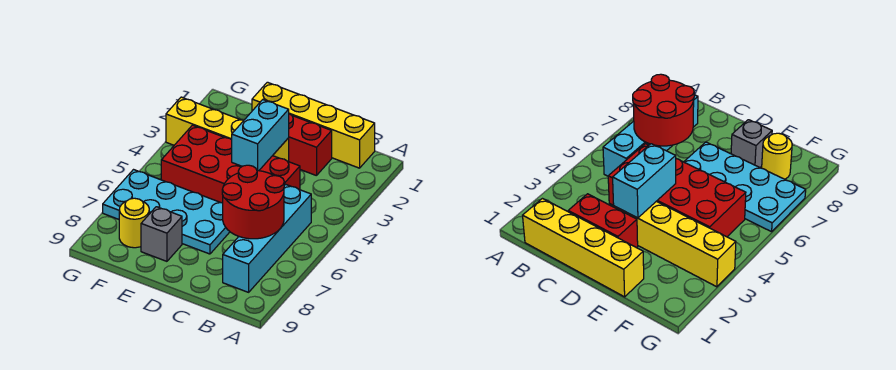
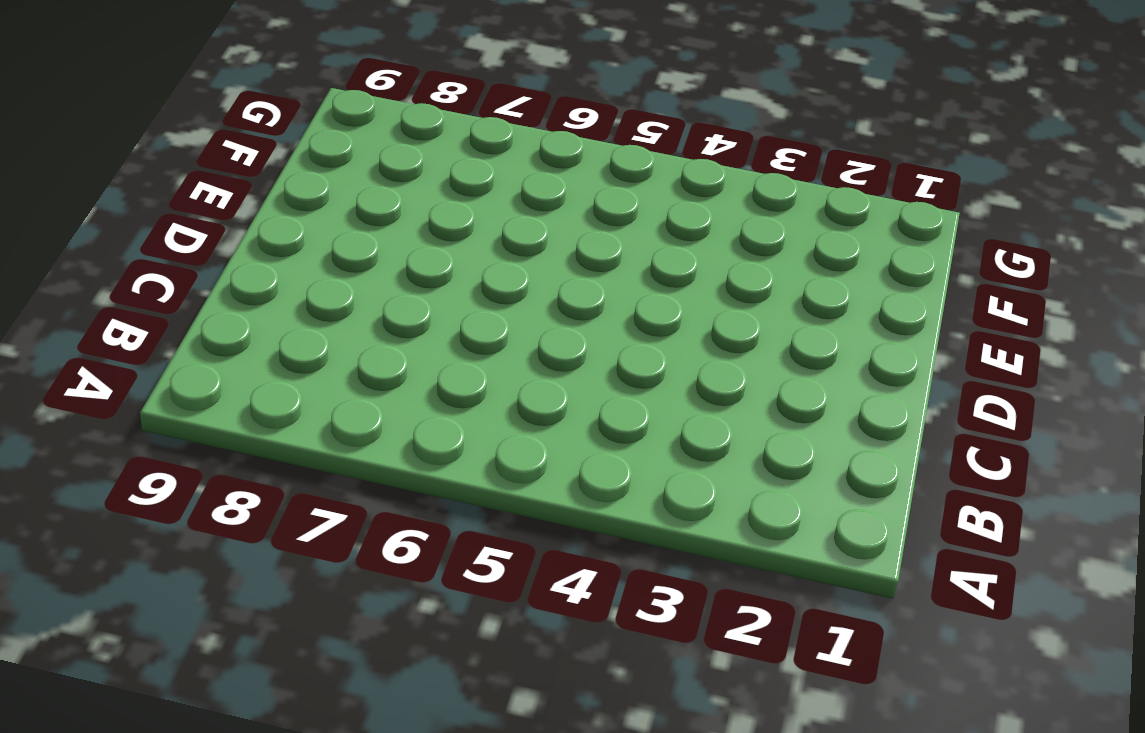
none -> yellow 1x4 brick [252,82,375,168]
none -> cyan 1x4 brick [223,184,311,292]

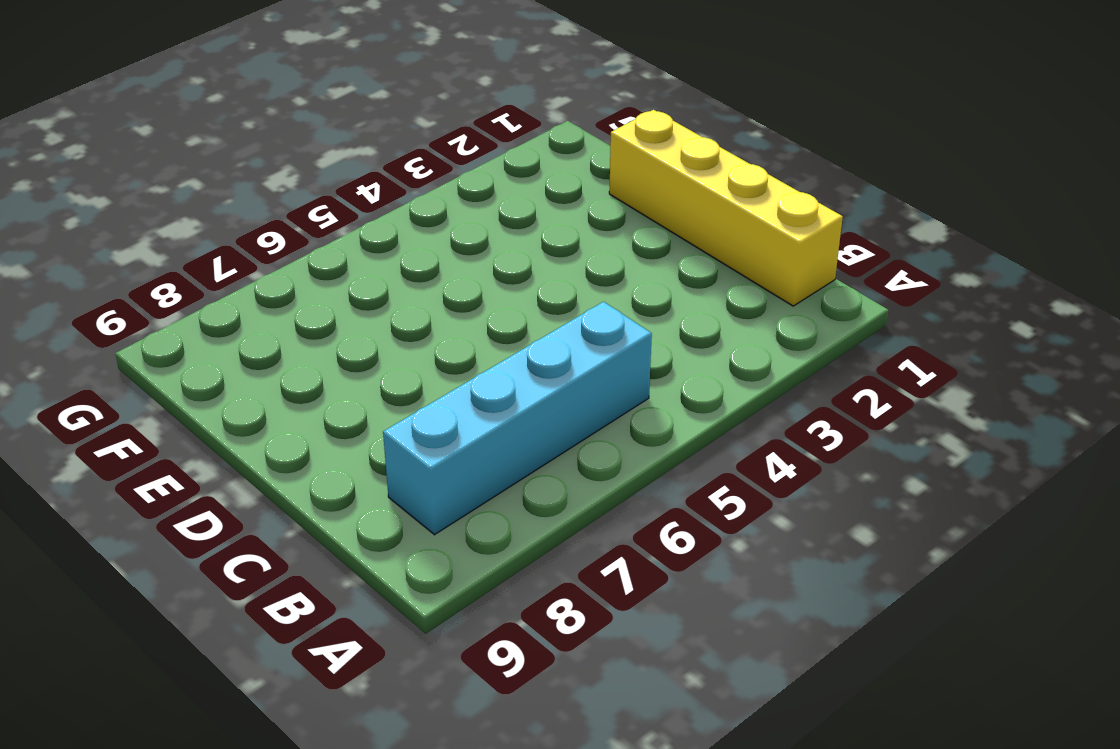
none -> red 1x2 brick [289,114,332,176]
none -> red 2x4 brick [161,125,300,203]

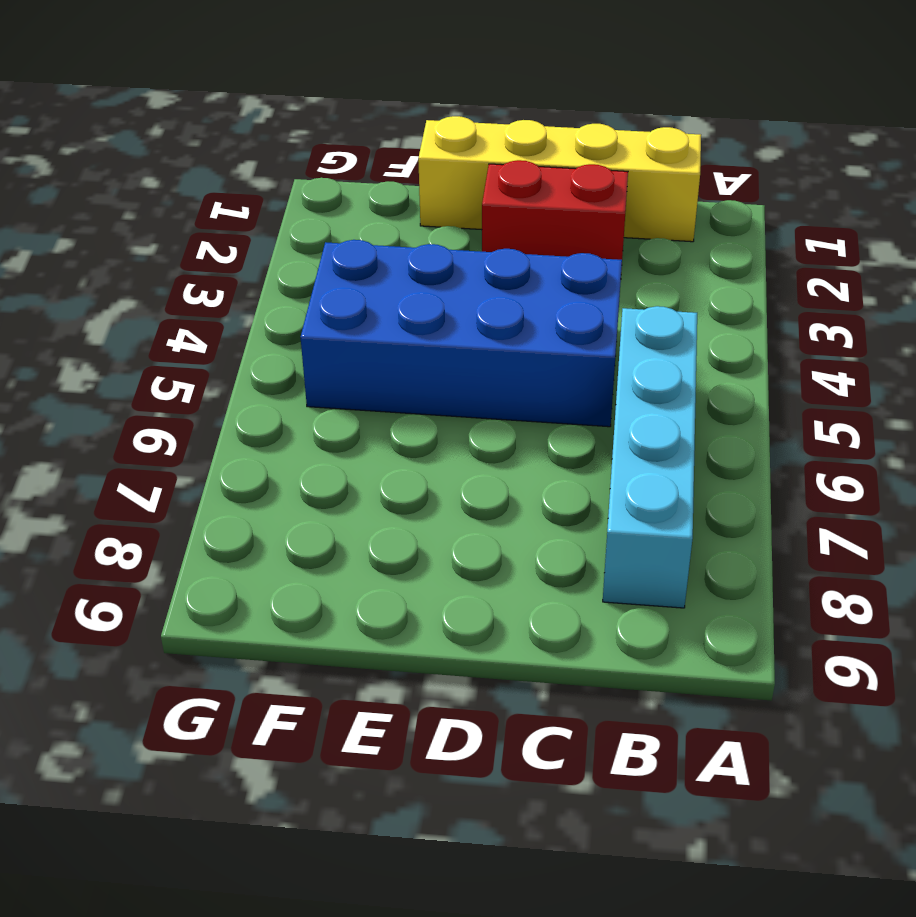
blue 2x4 brick [301,240,622,427] -> red 2x4 brick [161,125,300,203]
none -> yellow 1x4 brick [166,97,289,162]
none -> cyan 2x4 plate [103,170,230,254]

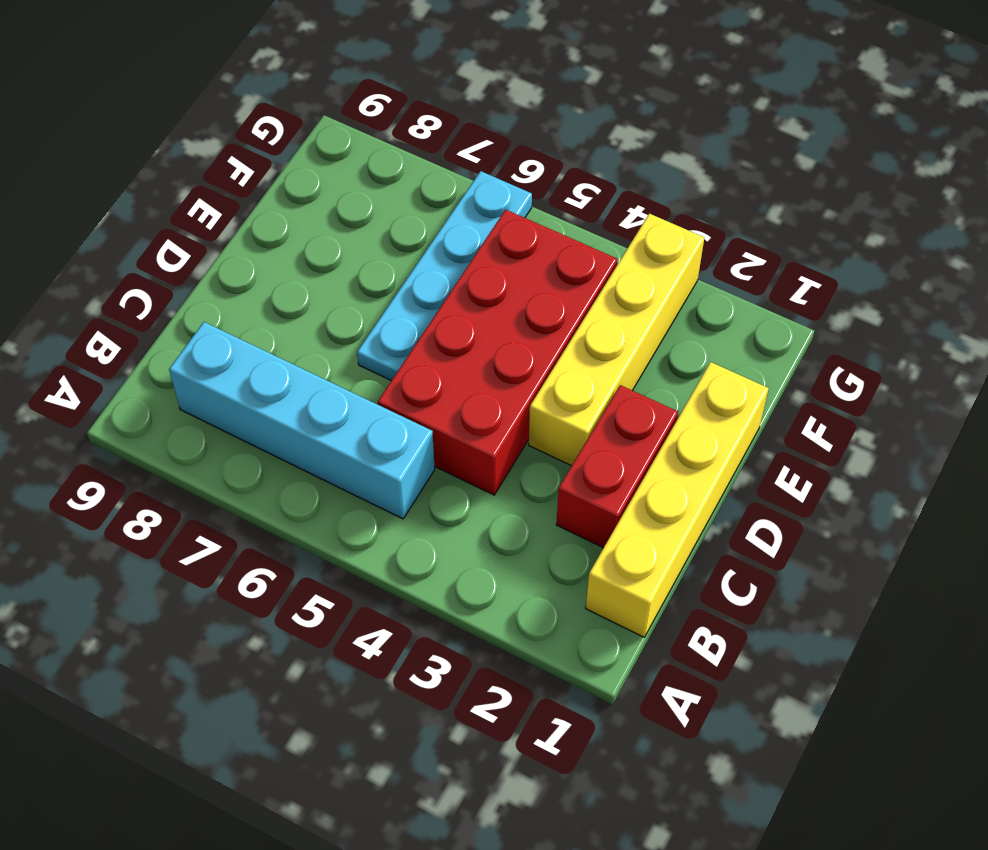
cyan 1x4 plate [357,171,532,381] -> cyan 2x4 plate [103,170,230,254]
none -> grey 1x1 brick [141,207,182,261]
none -> yellow 1x1 round brick [119,198,149,248]

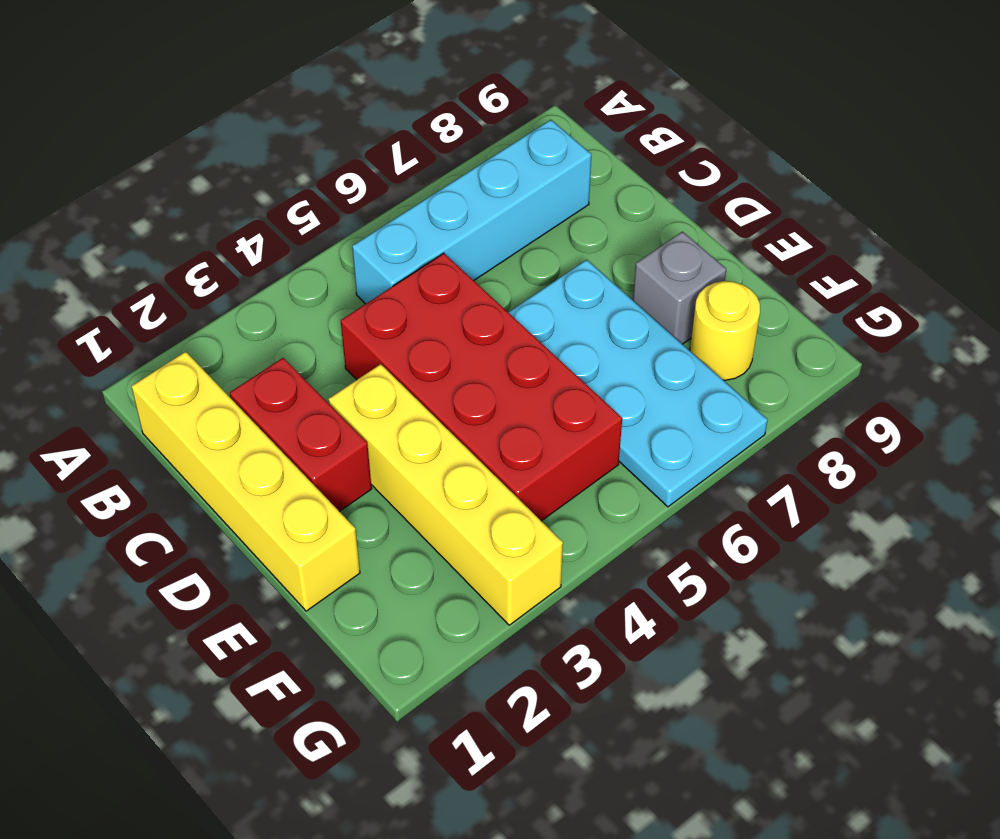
none -> red 2x2 round brick [222,165,284,239]
none -> cyan 1x2 brick [232,100,289,171]

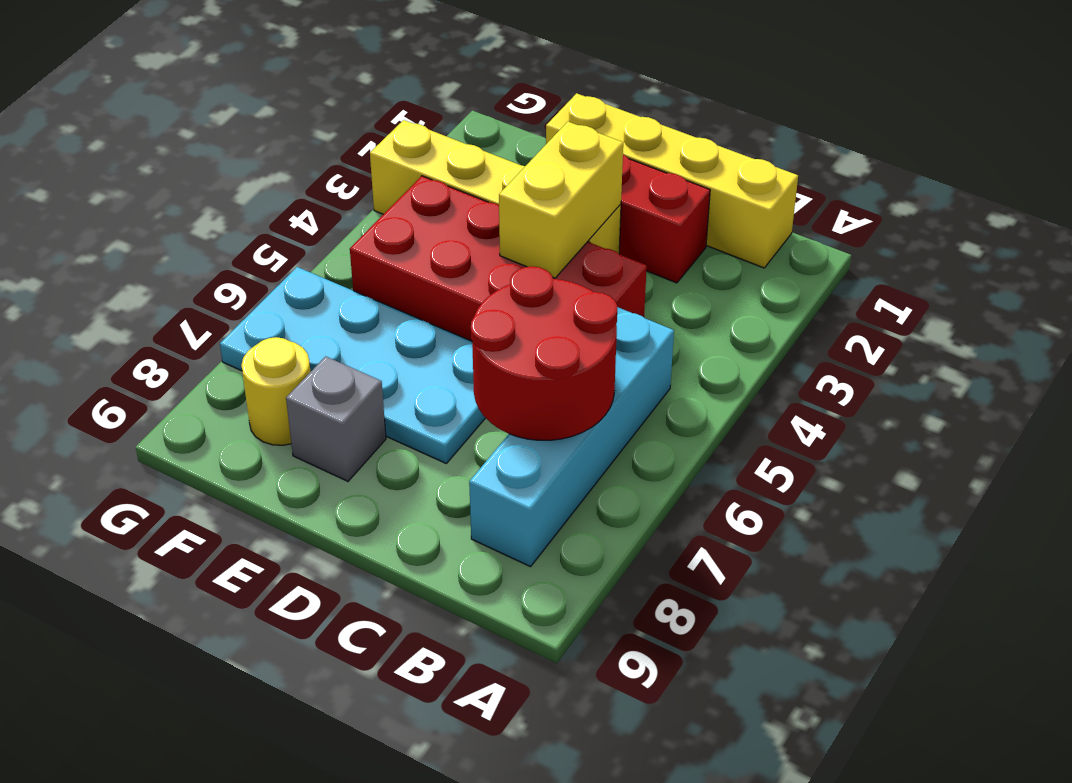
yellow 1x2 brick [499,122,623,278] -> cyan 1x2 brick [232,100,289,171]

